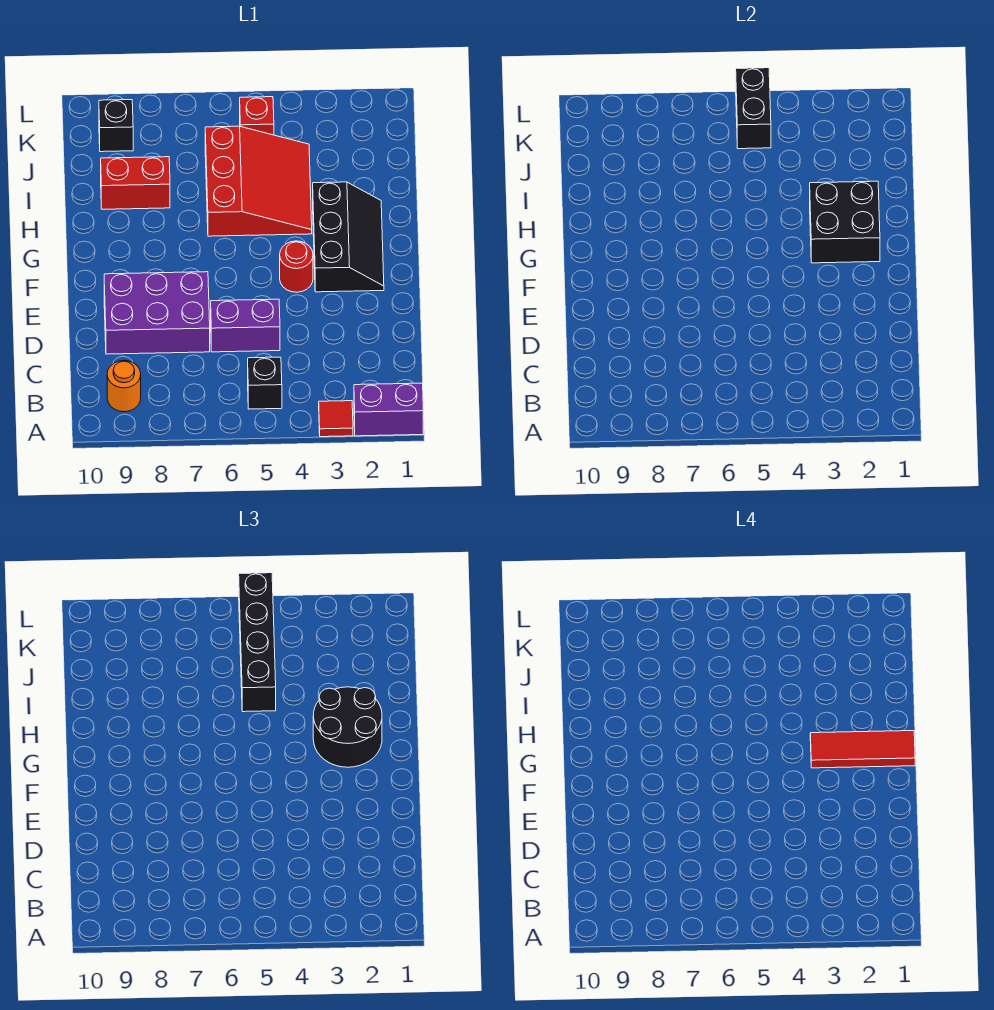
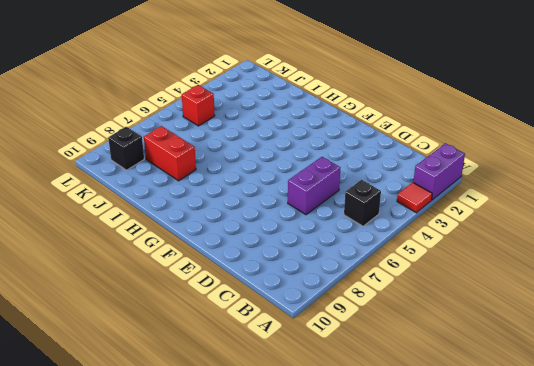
red 1x2 brick [144,126,196,181] -> red 1x2 brick turned to [101,157,170,209]
none -> orange 1x1 round brick [107,360,141,412]
none -> purple 2x3 brick [104,272,210,354]
none -> black 2x3 slope [313,182,384,292]

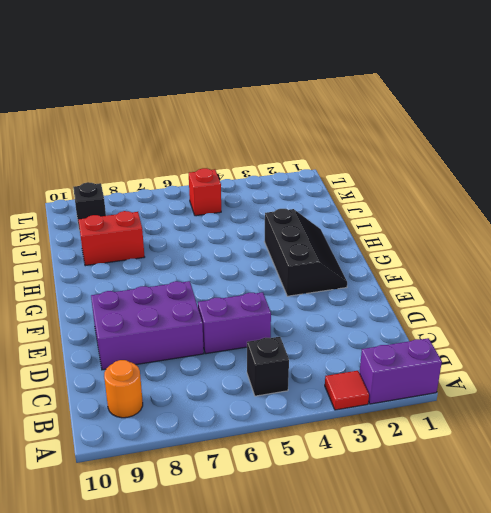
none -> red 1x1 round brick [280,241,313,292]
none -> red 3x3 slope [205,126,312,236]
none -> black 2x2 brick [810,181,880,263]

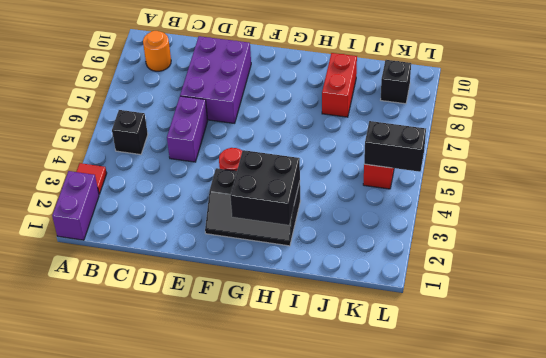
none -> red 3x3 slope [205,126,312,236]
none -> black 2x2 round brick [313,687,382,767]
none -> black 1x4 brick [239,573,276,712]

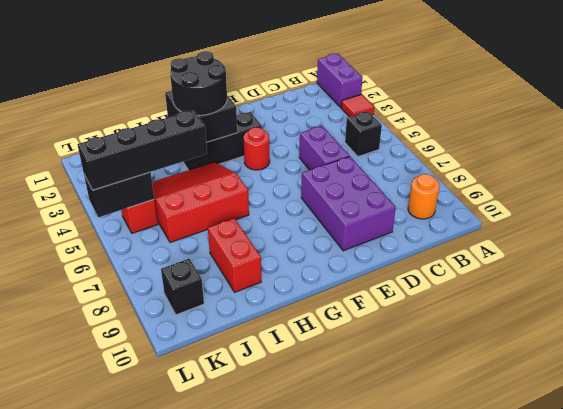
none -> red 1x3 tile [810,731,915,768]

